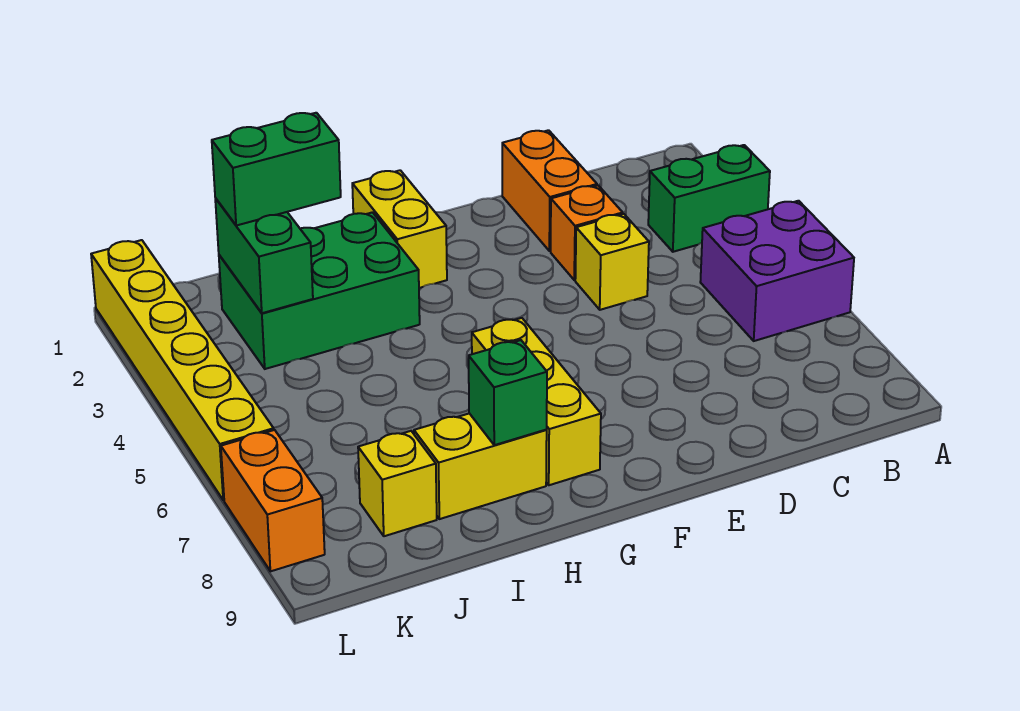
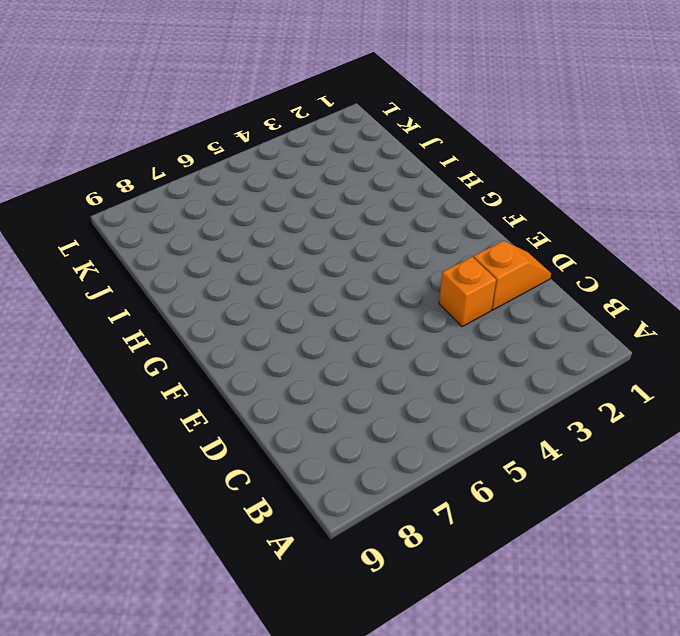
orange 1x2 slope [473,241,551,310] -> orange 1x2 brick [502,130,597,251]
none -> green 1x2 brick [648,145,770,252]
none -> purple 2x2 brick [700,201,854,341]
none -> yellow 1x1 brick [575,214,649,310]

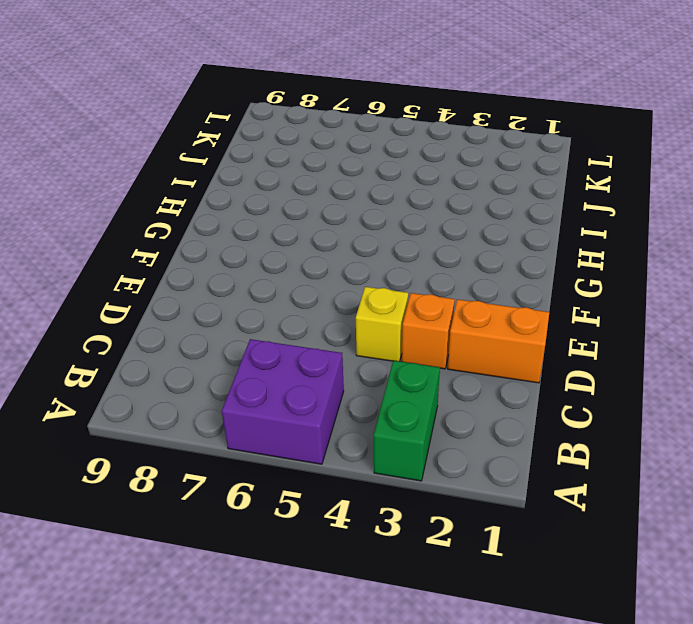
none -> yellow 1x2 brick [352,170,447,288]
none -> yellow 1x3 brick [472,318,601,485]
none -> green 2x3 brick [219,212,420,369]

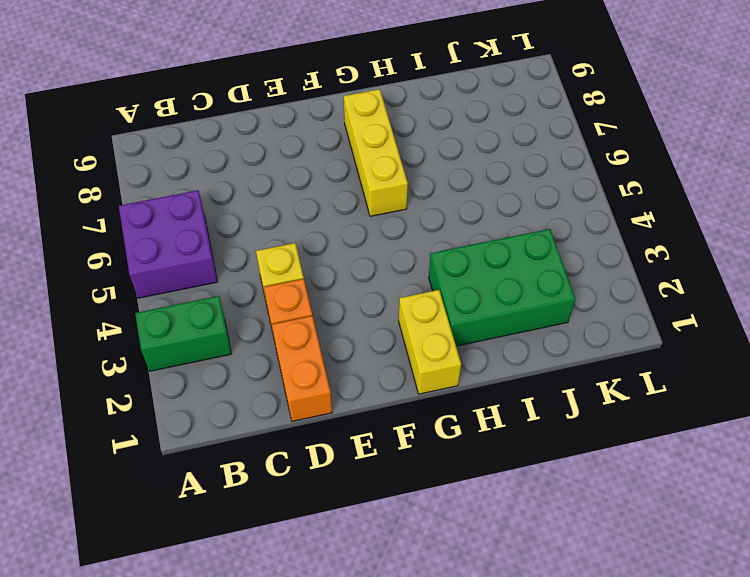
none -> yellow 1x2 brick [414,413,547,519]
none -> yellow 1x1 brick [358,431,437,536]
none -> yellow 1x6 brick [91,240,274,500]

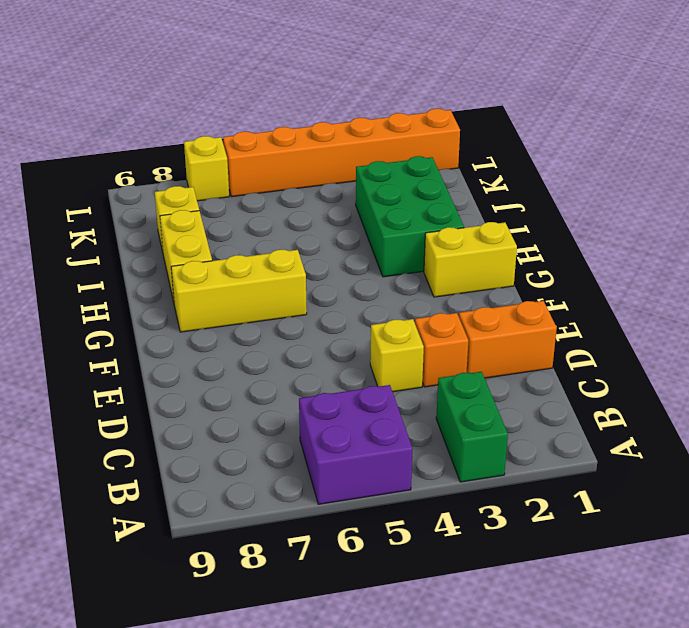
orange 1x6 brick [223,109,460,197] -> yellow 1x6 brick [91,240,274,500]
yellow 1x1 brick [184,136,229,201] -> orange 1x2 brick [221,430,325,571]
none -> green 1x1 brick [469,340,547,445]
none -> green 1x2 brick [215,198,313,313]
none -> green 1x2 brick [212,113,341,225]

